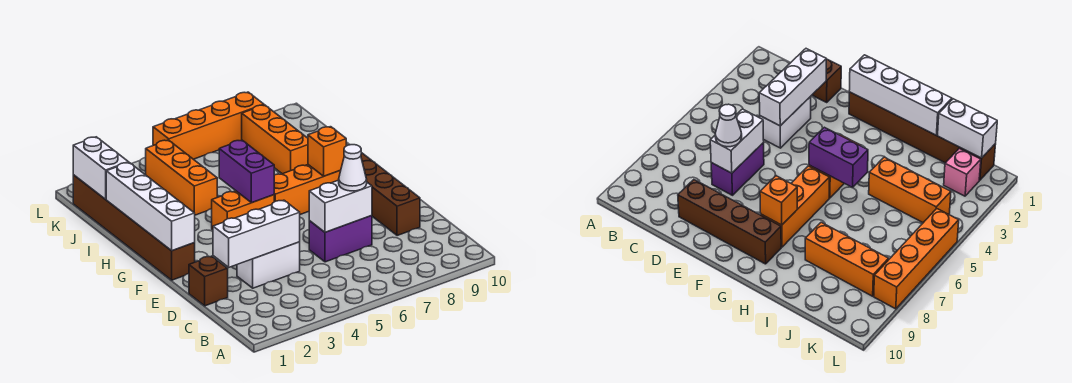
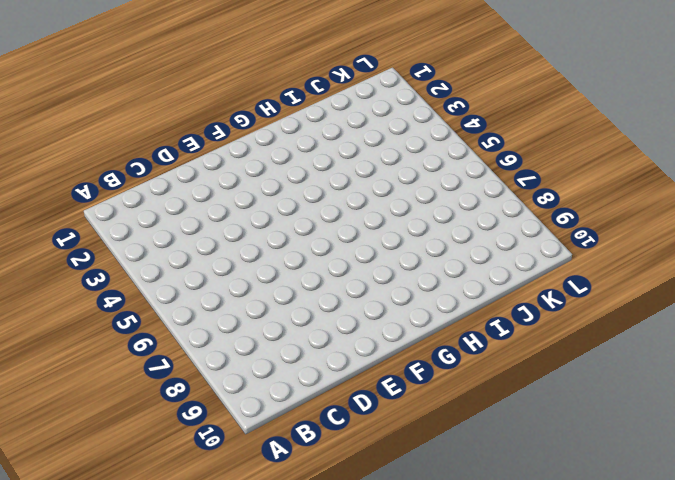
none -> brown 1x1 brick [189,256,228,306]
none -> white 1x2 brick [237,242,300,288]
none -> purple 1x2 brick [309,216,372,262]

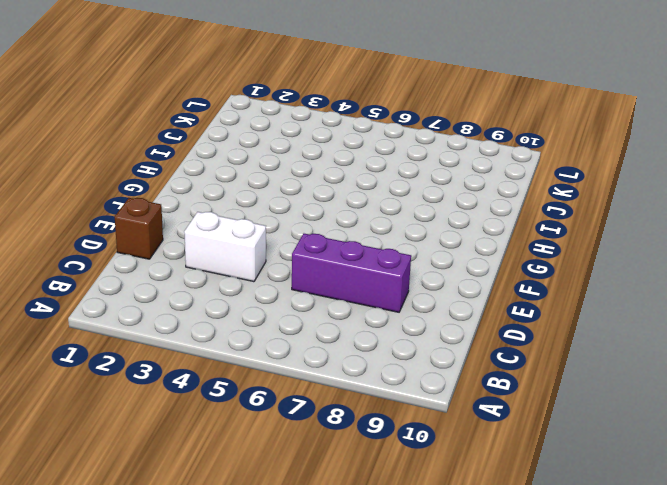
purple 1x3 brick [292,234,411,312] -> purple 1x2 brick [309,216,372,262]
none -> brown 1x4 brick [361,153,420,236]
none -> brown 1x6 brick [73,175,195,280]
none -> orange 1x2 brick [212,191,274,230]

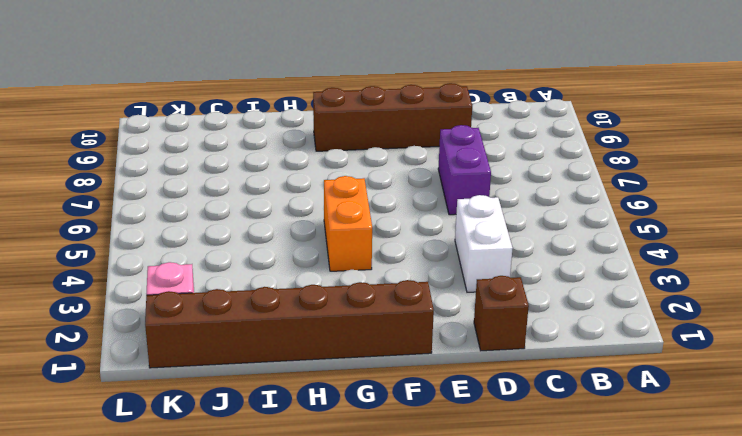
none -> orange 1x3 brick [274,165,341,214]
none -> orange 1x3 brick [146,140,217,215]
none -> orange 1x3 brick [242,105,308,174]

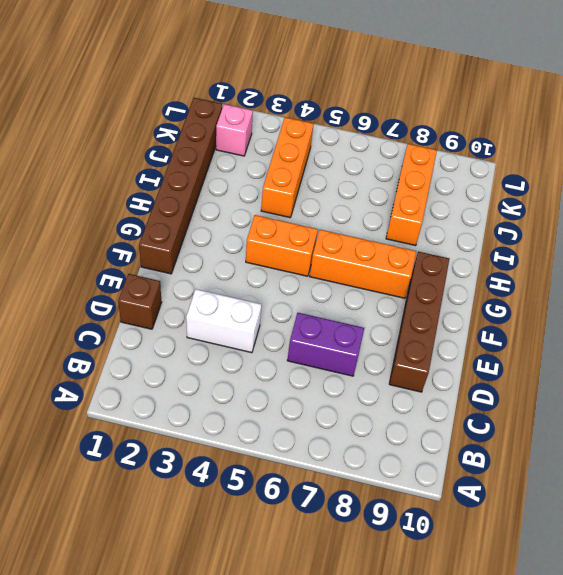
none -> orange 1x4 brick [153,92,264,159]
none -> white 1x3 brick [213,200,300,267]
none -> white 1x2 brick [309,180,372,232]

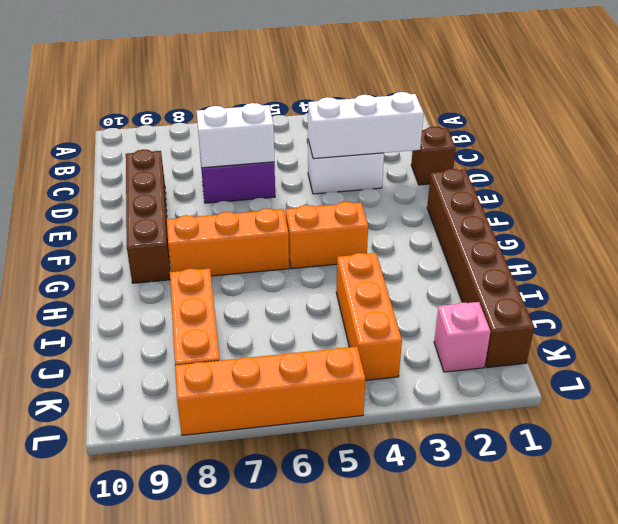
none -> white 1x4 brick [106,163,195,251]
none -> purple 1x2 brick [219,140,274,203]
none -> orange 1x1 brick [308,127,346,176]

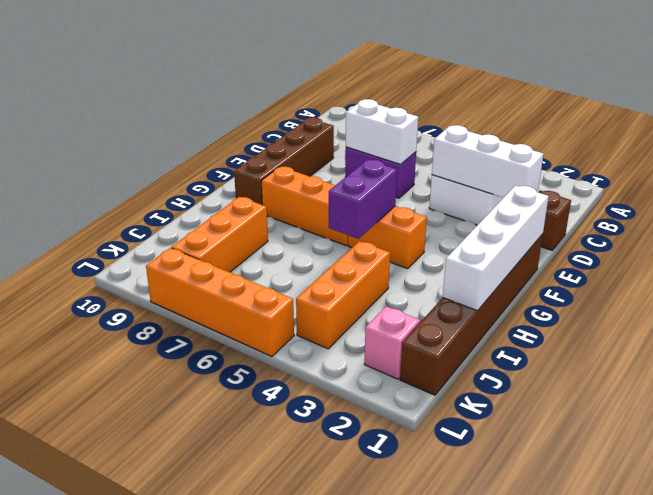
none -> orange 1x1 brick [308,127,346,176]
none -> white 1x2 brick [73,137,129,199]
none -> white 1x1 cone [339,145,367,191]

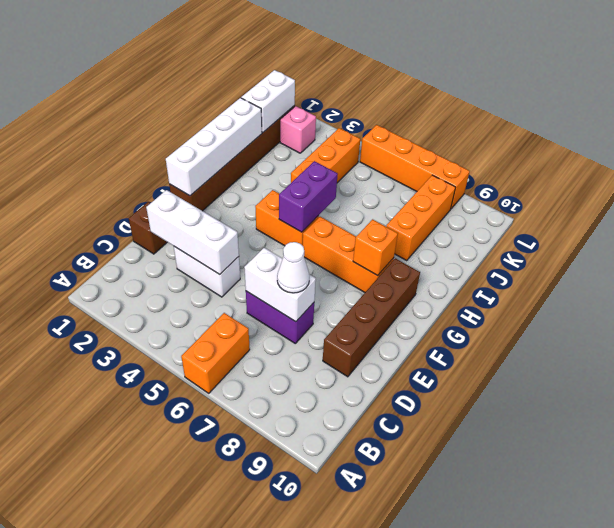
orange 1x2 brick [181,313,250,393] -> none

